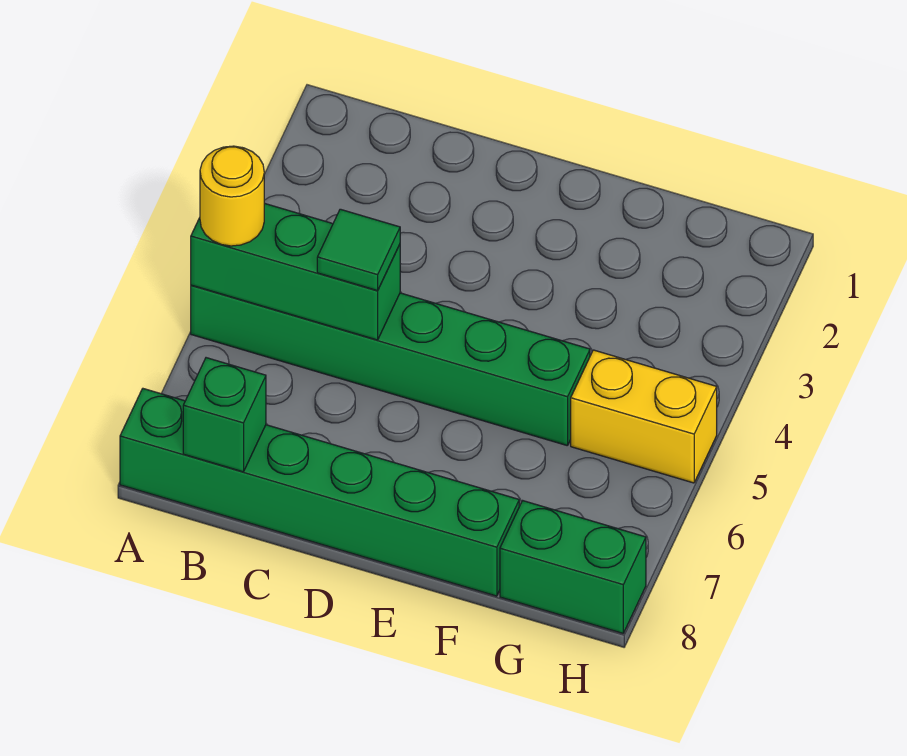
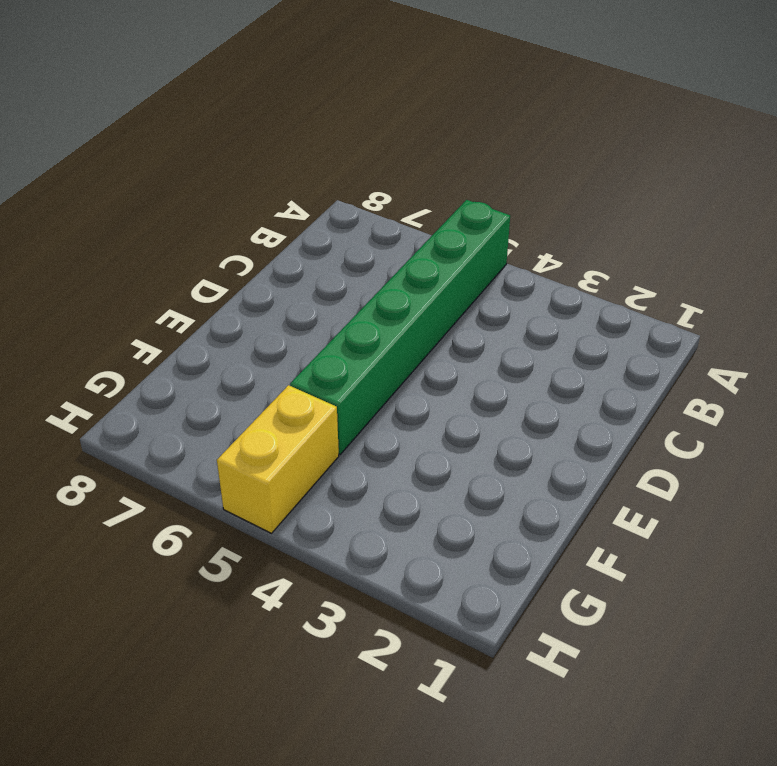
none -> green 1x6 brick [120,389,519,596]
none -> green 1x2 brick [500,501,646,633]

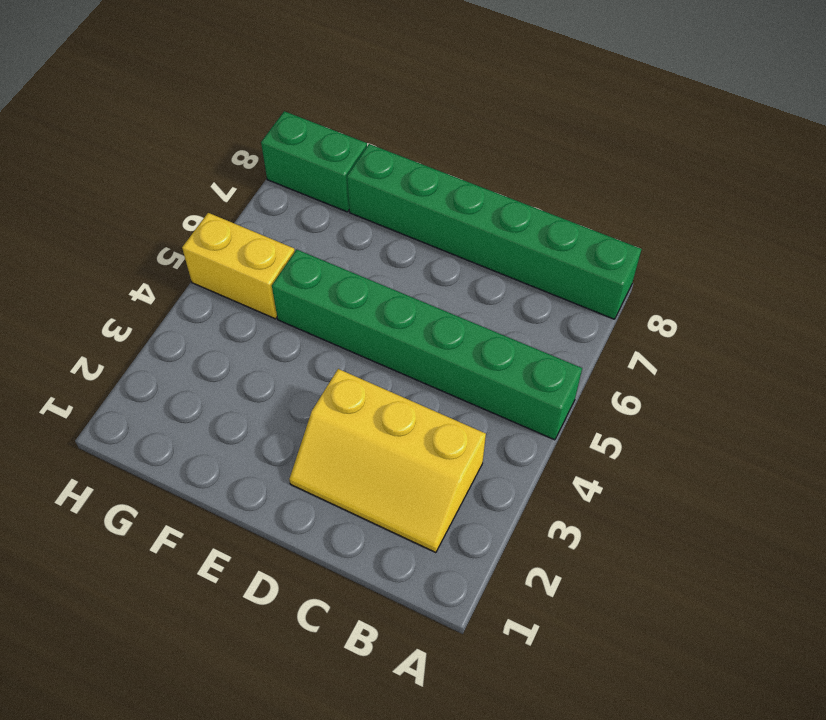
yellow 2x3 slope [289,369,486,553] -> none
none -> green 1x3 brick [191,203,400,340]
none -> green 1x1 brick [183,358,266,472]

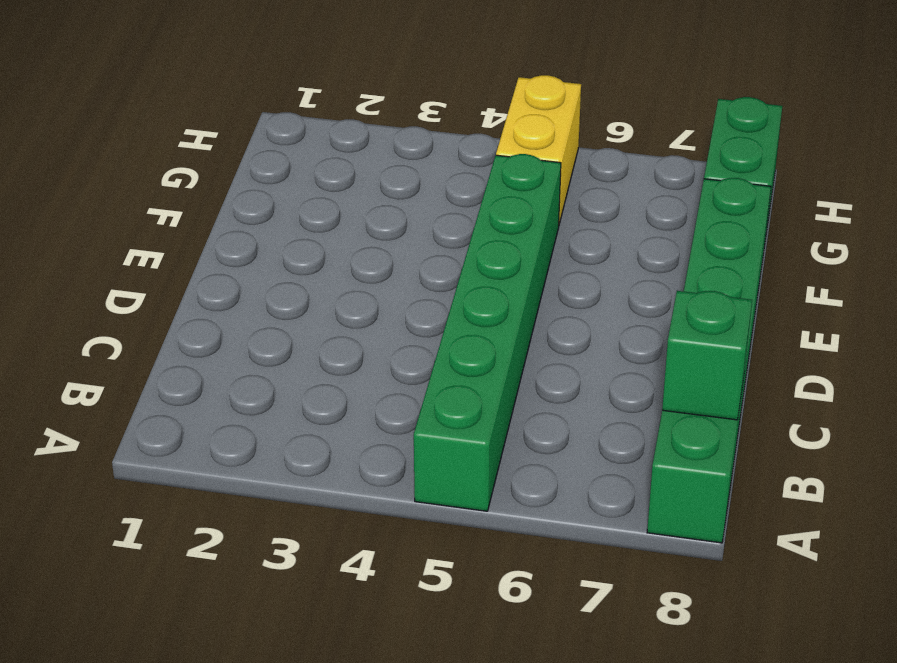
none -> green 1x3 brick [191,203,400,340]
none -> yellow 1x1 round brick [200,146,264,246]

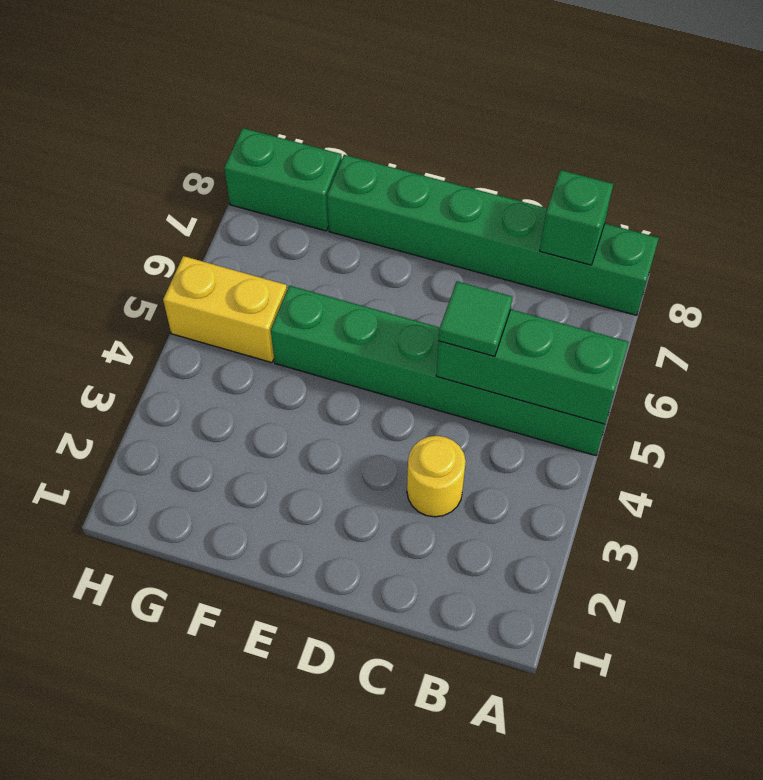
yellow 1x1 round brick [407,436,466,517] -> yellow 1x1 round brick moved to [200,146,264,246]

